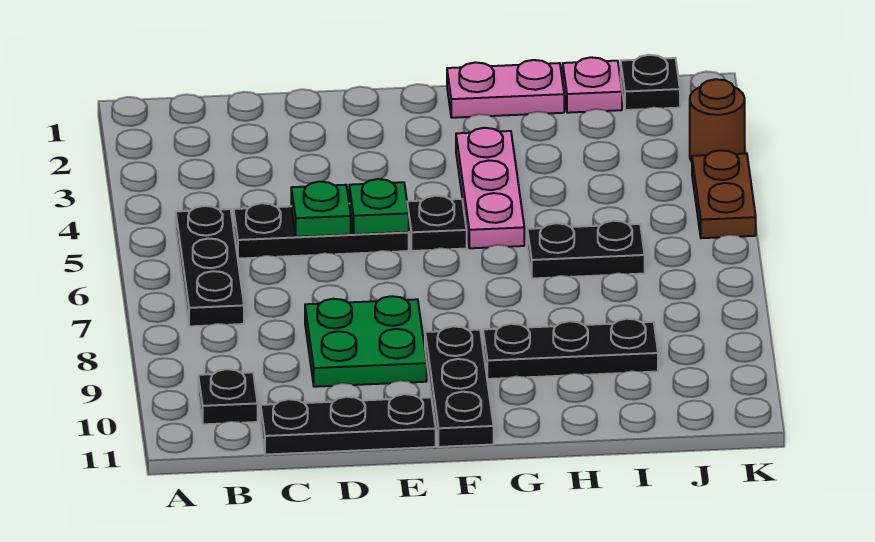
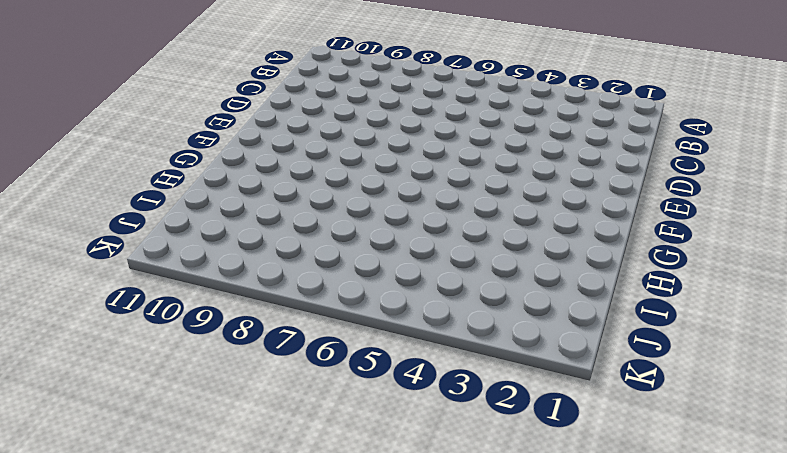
none -> black 1x3 plate [176,206,244,326]
none -> black 1x1 plate [198,369,258,424]
none -> black 1x3 plate [234,203,409,259]

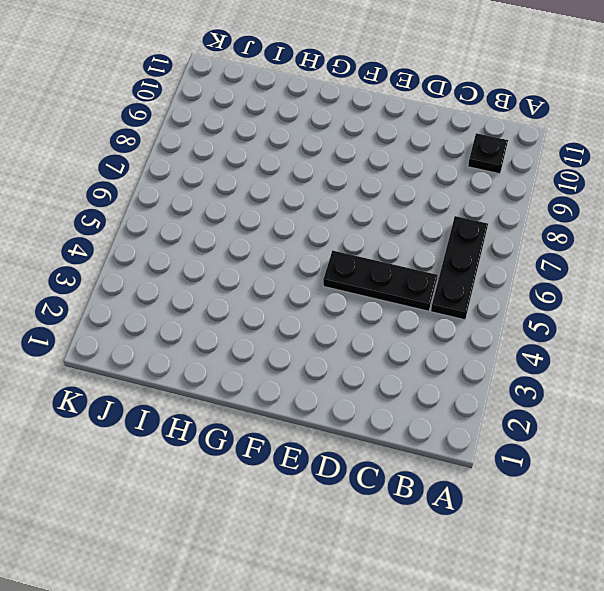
none -> black 1x3 plate [261,394,436,455]
none -> green 2x2 plate [305,296,427,387]
none -> black 1x1 plate [407,196,467,251]

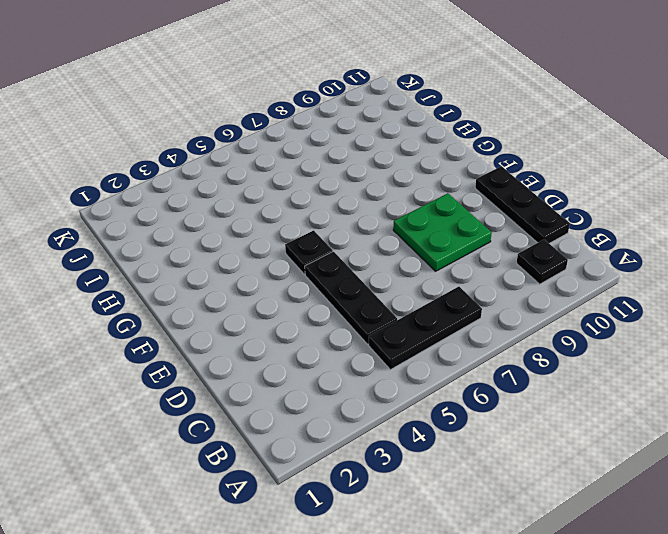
none -> black 1x3 plate [425,326,494,447]
none -> pink 1x2 plate [447,60,564,118]
none -> pink 1x3 plate [456,128,524,248]

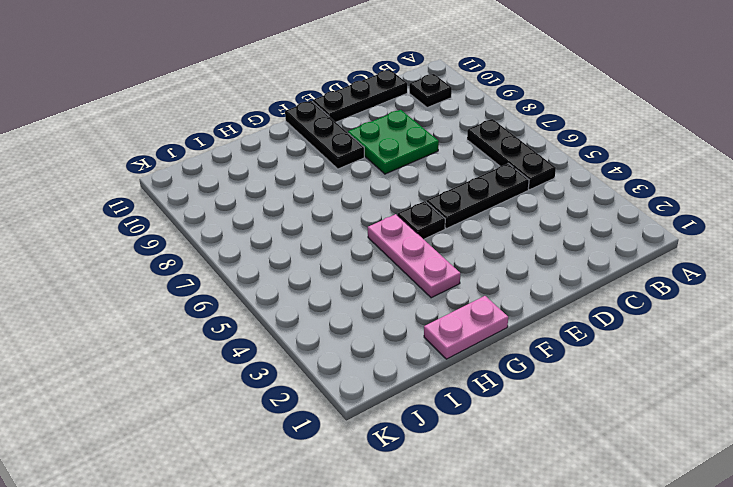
none -> black 1x3 plate [483,319,658,379]
none -> black 1x2 plate [527,221,645,278]
none -> pink 1x1 plate [562,57,622,113]

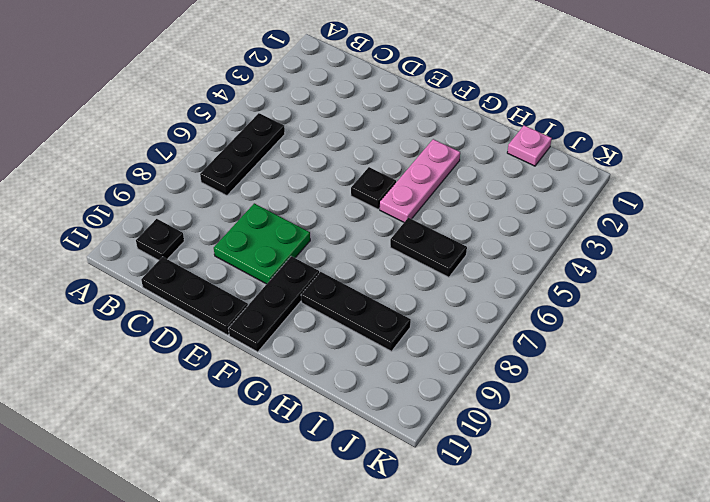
none -> black 1x3 plate [234,203,409,259]
none -> pink 1x2 plate [447,60,564,118]
none -> black 1x1 plate [620,55,680,110]

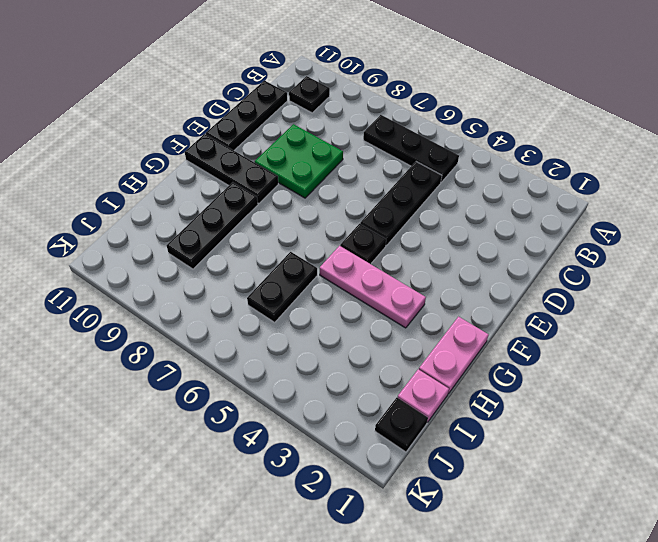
none -> brown 1x1 round brick [690,79,745,162]
none -> brown 1x2 plate [692,150,756,238]
none -> green 1x1 plate [291,182,351,237]

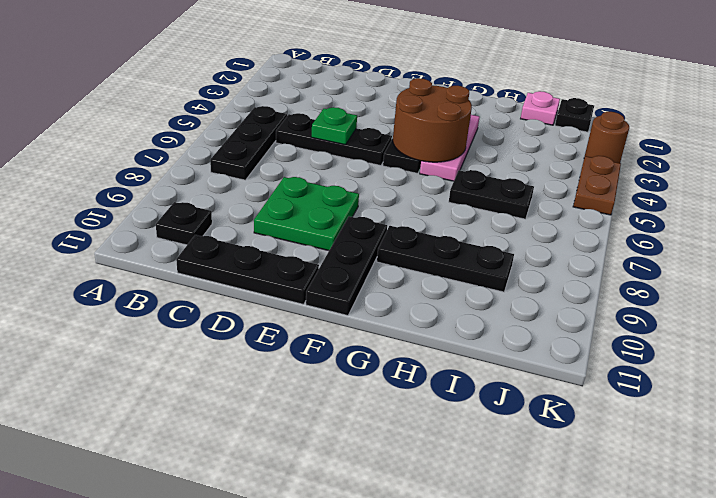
brown 2x2 round brick [393,78,472,162] -> none
none -> pink 1x2 plate [447,60,564,118]
none -> green 1x1 plate [349,179,409,234]

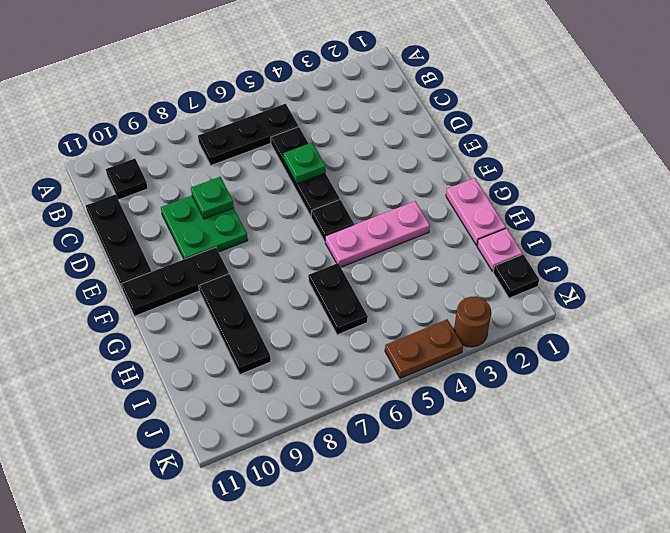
green 1x1 plate [191,177,234,219] -> green 1x1 plate moved to [349,179,409,234]

